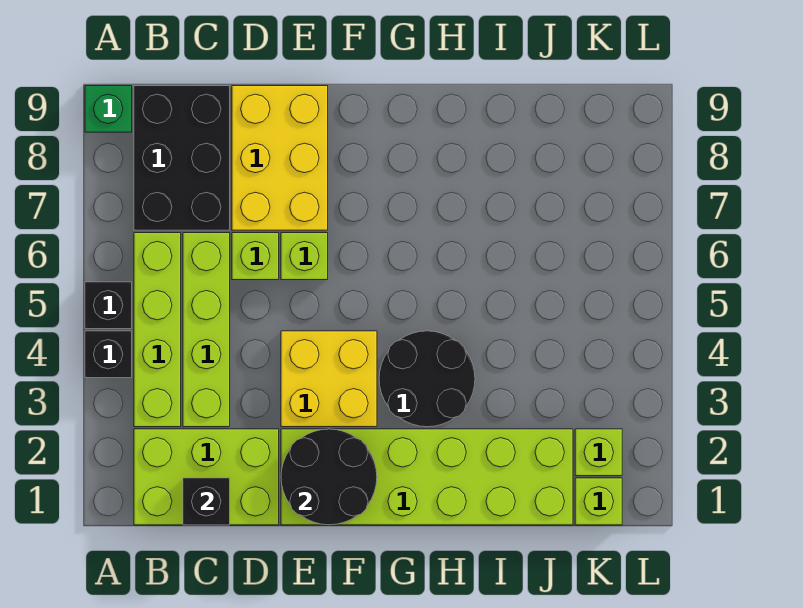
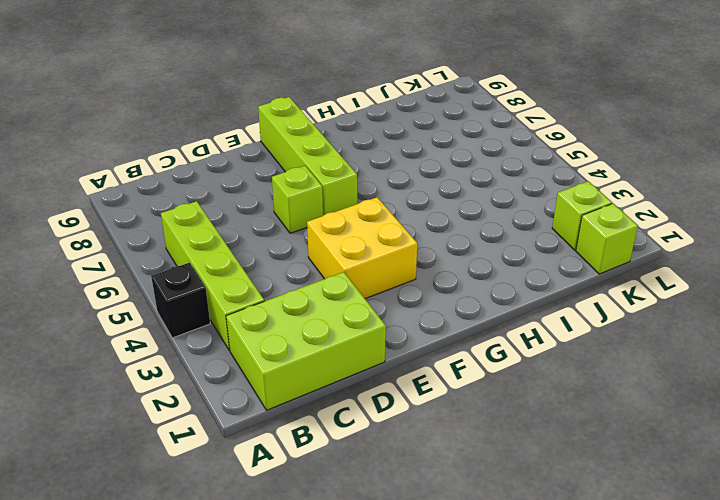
lime 1x4 brick [258,97,357,215] -> lime 1x4 brick moved to [183,233,230,427]
none -> black 1x1 brick [85,282,132,329]
none -> green 1x1 brick [85,86,132,132]
none -> black 2x3 brick [134,86,230,230]

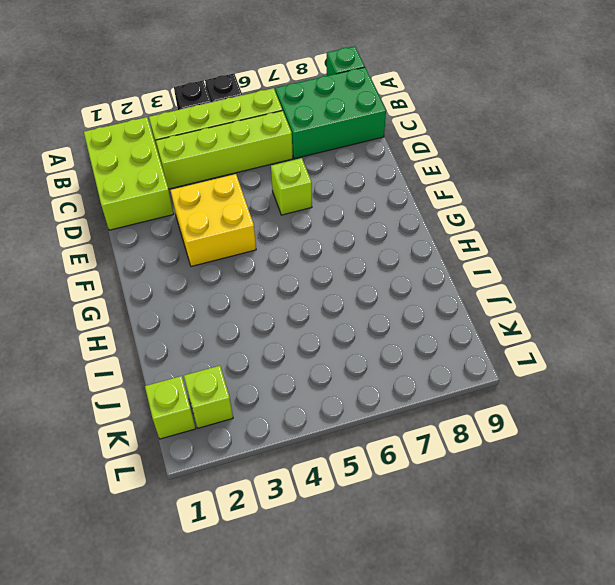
green 2x3 brick [275,67,386,159] -> black 2x3 brick [134,86,230,230]
none -> lime 1x1 brick [232,233,279,280]
none -> yellow 2x3 brick [232,86,328,230]
none -> lime 2x6 brick [281,429,573,525]

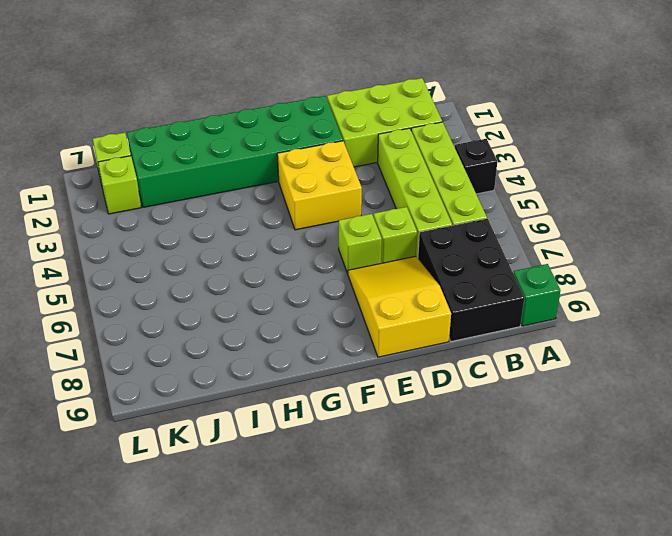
yellow 2x3 slope [348,256,451,357] -> yellow 2x3 brick [232,86,328,230]
green 2x6 brick [127,96,343,207] -> lime 2x6 brick [281,429,573,525]
none -> black 1x1 brick [85,282,132,329]
none -> black 2x2 round brick [379,331,475,427]
none -> black 1x1 brick [183,478,230,525]

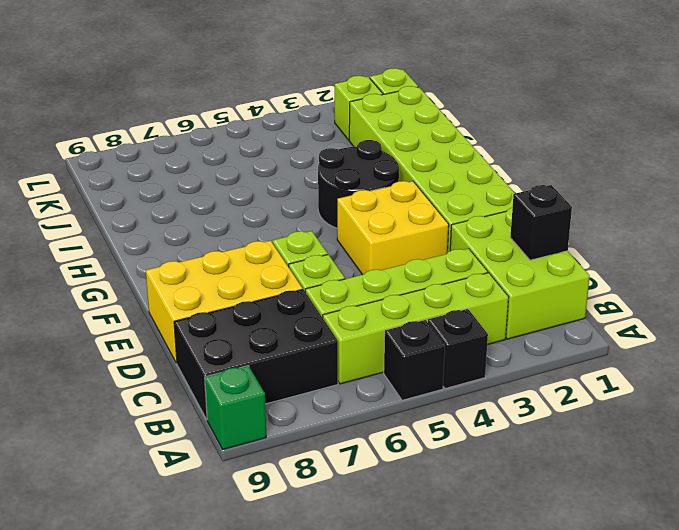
none -> black 2x2 round brick [281,429,377,525]

